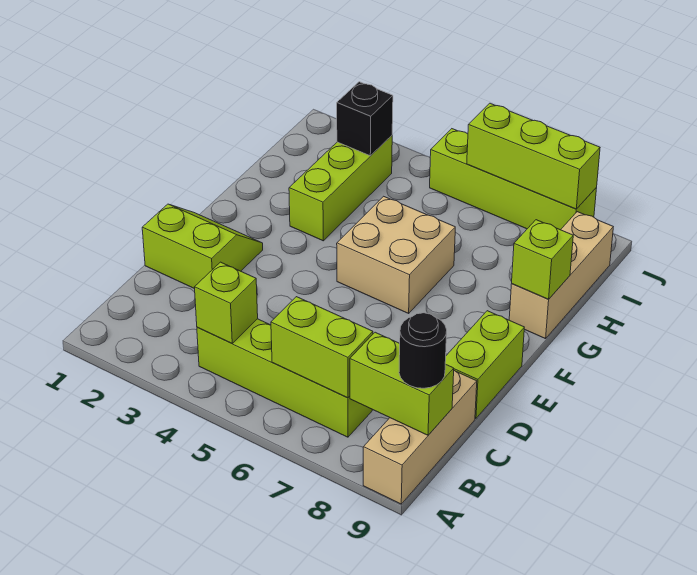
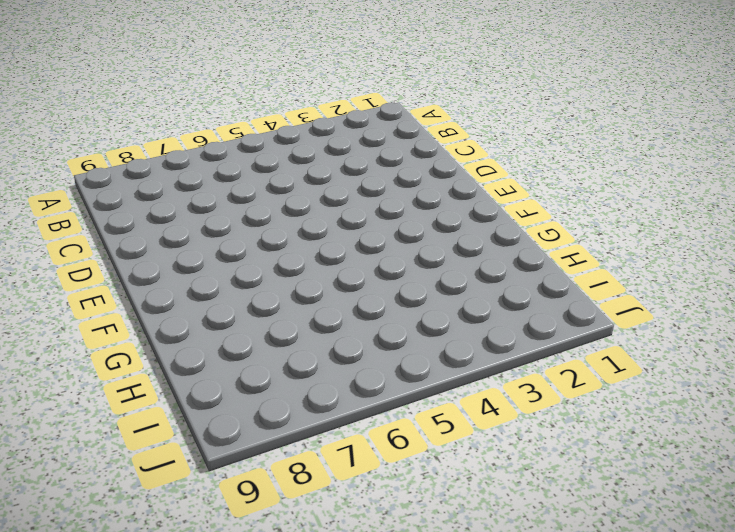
none -> tan 1x3 brick [363,371,477,504]
none -> lime 1x4 brick [197,319,372,437]
none -> lime 2x2 slope [142,204,263,289]

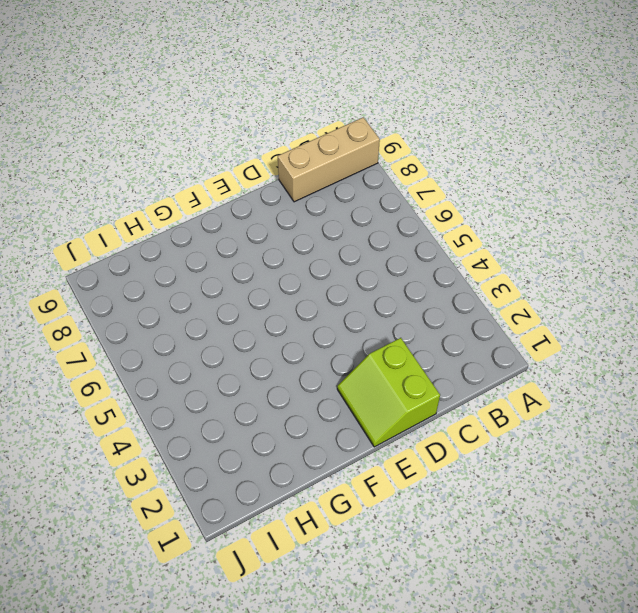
none -> lime 1x4 brick [197,319,372,437]
none -> lime 1x2 brick [445,311,524,418]
none -> tan 2x2 brick [337,196,455,313]

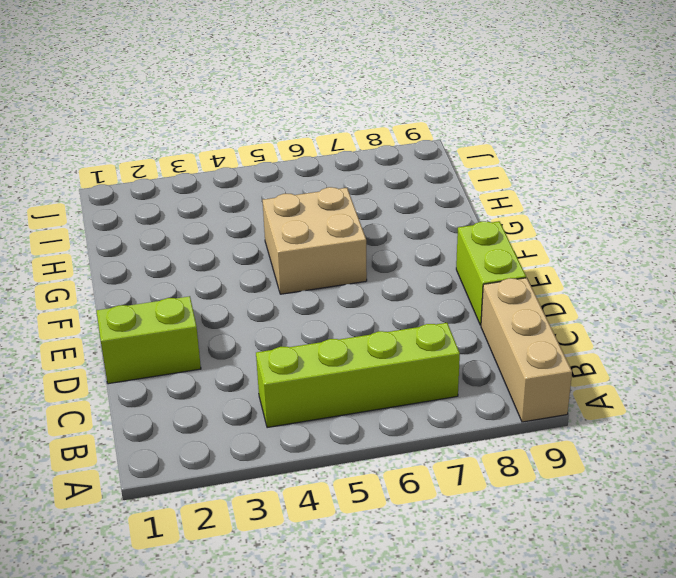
none -> lime 1x3 brick [289,136,392,241]
none -> tan 1x3 brick [509,212,613,339]
none -> lime 1x4 brick [430,129,597,230]

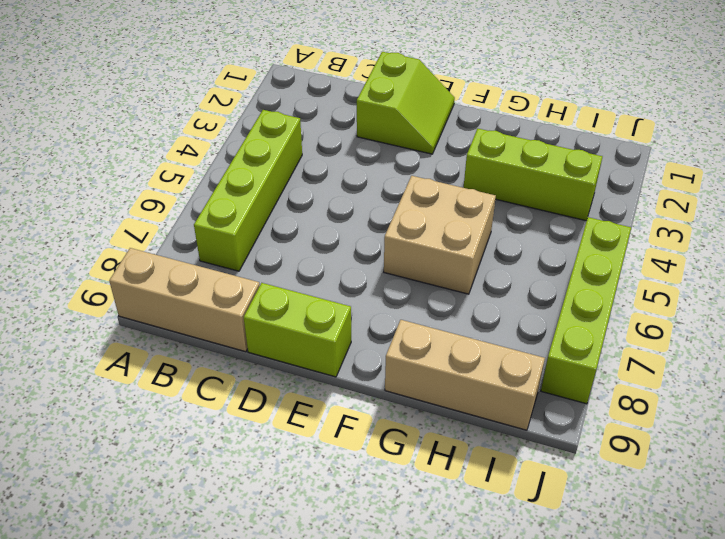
none -> lime 1x1 brick [195,262,258,343]
none -> lime 1x2 brick [271,297,373,398]
none -> lime 1x2 brick [350,332,454,435]

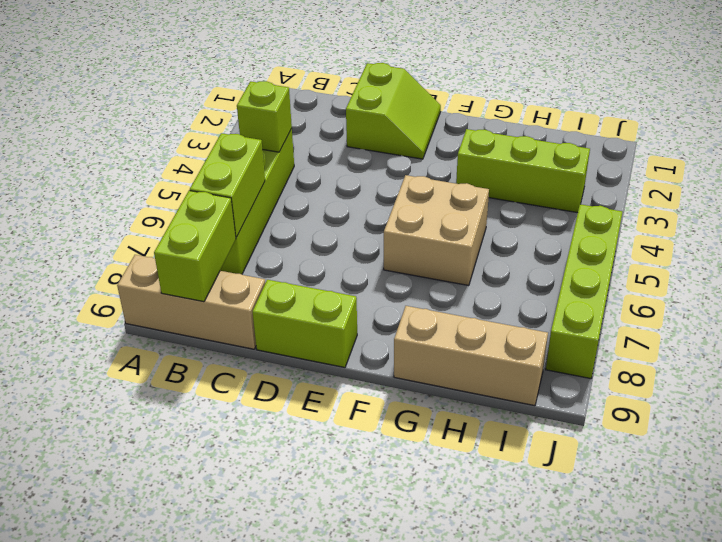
none -> lime 1x1 brick [512,220,573,299]
none -> black 1x1 brick [337,82,393,156]
none -> lime 1x3 brick [467,103,600,209]

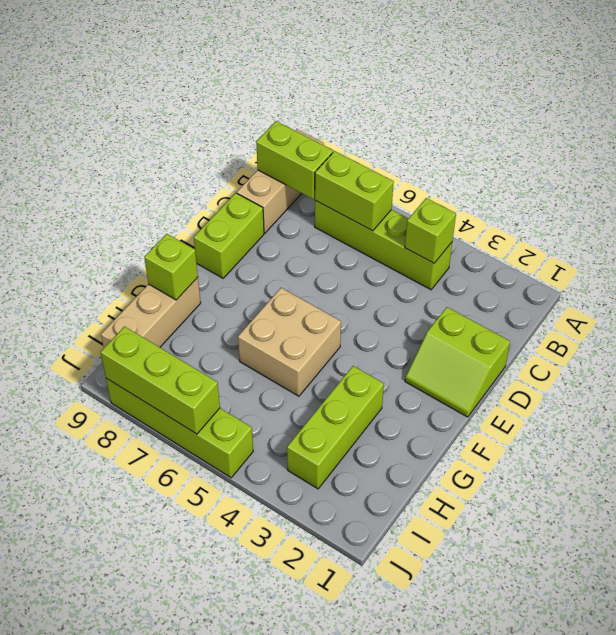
none -> black 1x1 brick [337,82,393,156]
none -> black 1x1 round brick [399,313,447,388]

